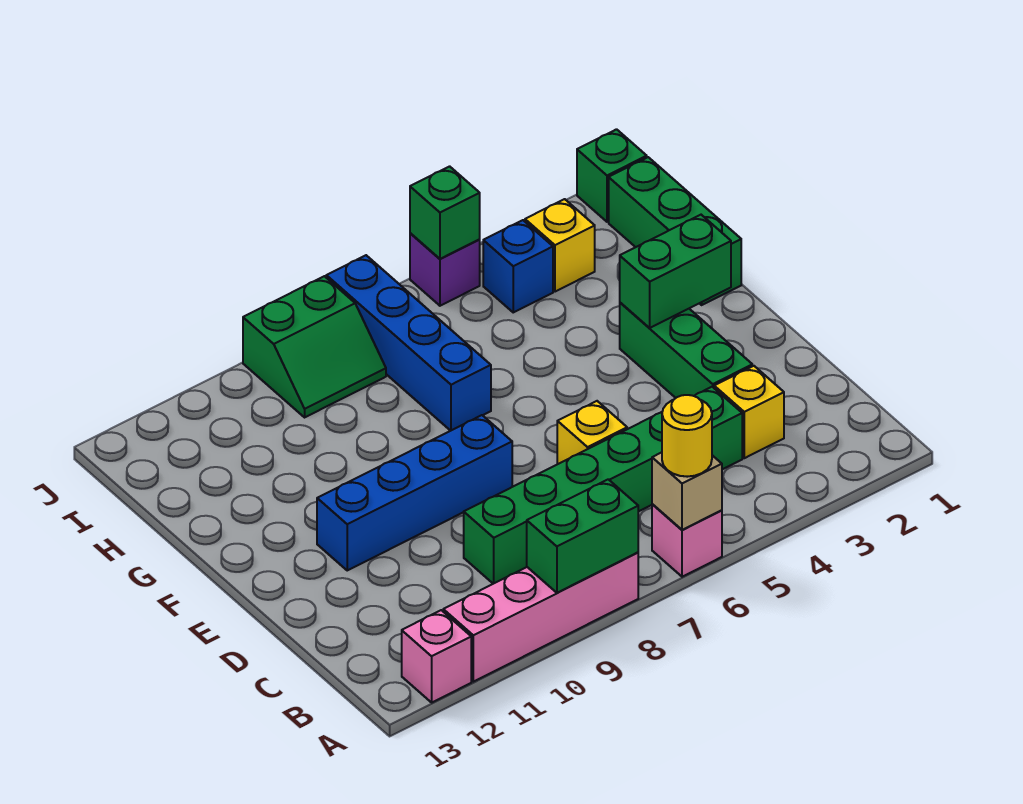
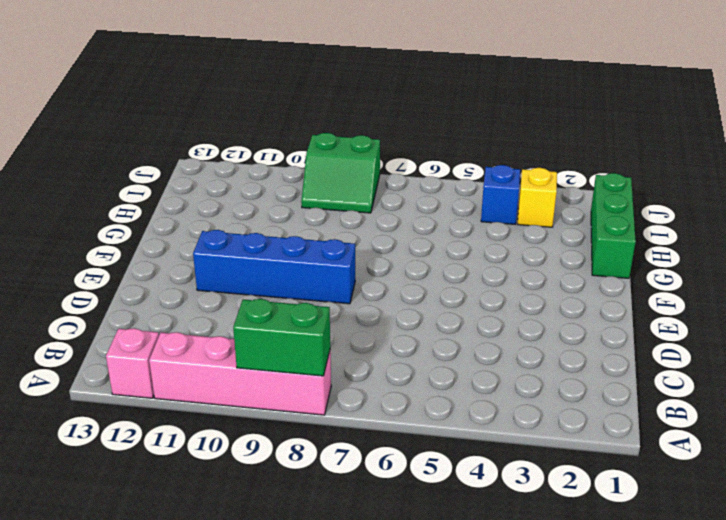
none -> pink 1x1 brick [652,504,722,577]
none -> yellow 1x1 brick [714,366,784,458]
none -> green 1x6 brick [464,387,742,584]

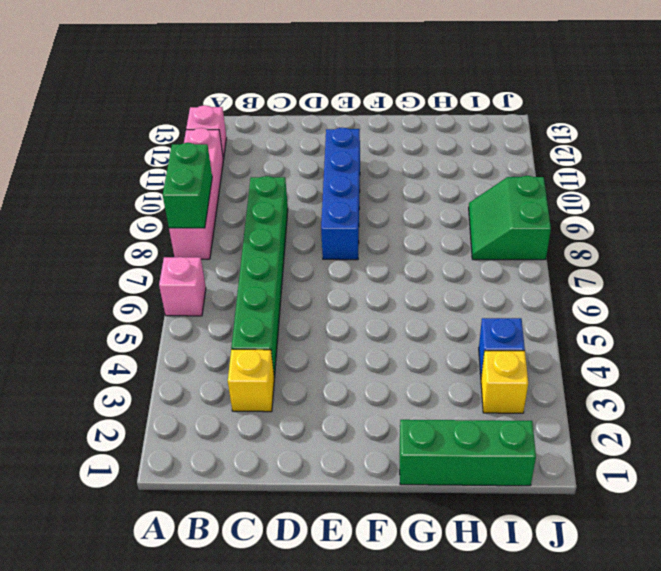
none -> green 1x3 brick [620,303,752,398]
none -> yellow 1x1 brick [557,401,627,464]
none -> blue 1x4 brick [326,255,491,431]

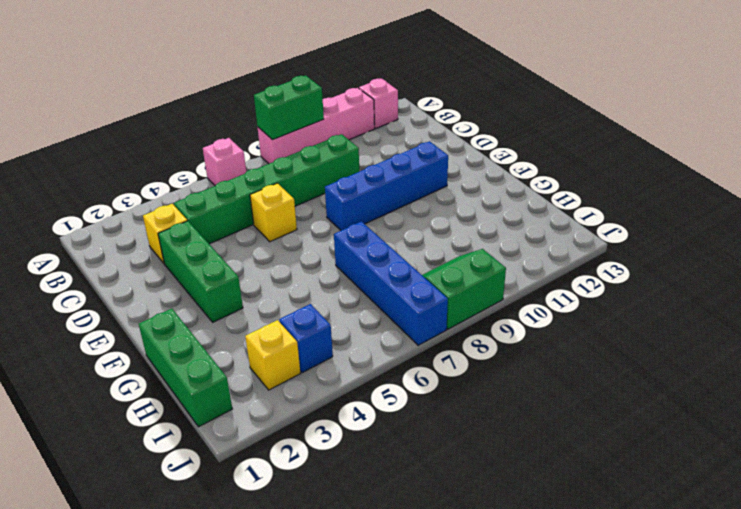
none -> green 1x1 brick [577,129,647,222]
none -> purple 1x1 brick [410,233,480,306]
none -> tan 1x1 brick [652,452,722,530]

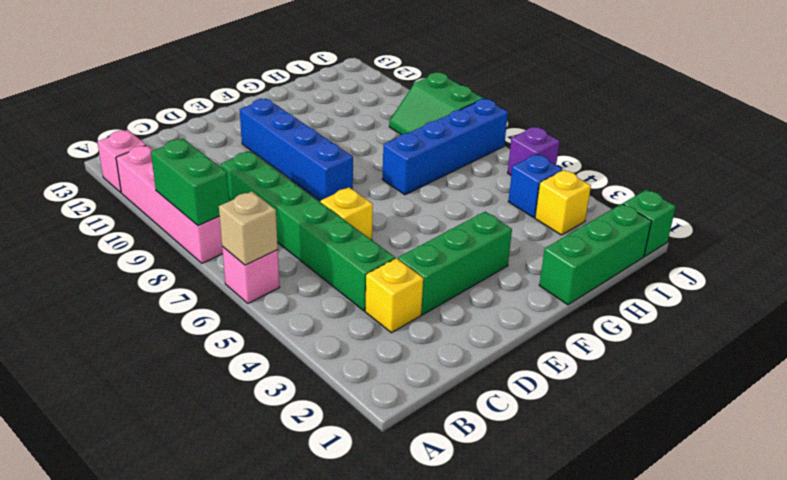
none -> green 1x2 brick [620,215,731,328]
none -> green 1x1 brick [410,166,480,259]
none -> yellow 1x1 round brick [662,395,712,477]

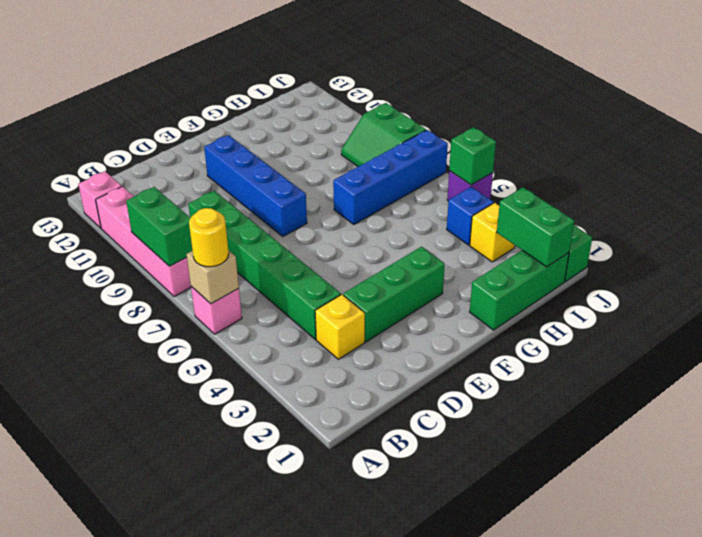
green 1x2 brick [497,187,574,267] -> green 1x2 brick moved to [620,215,731,328]
none -> yellow 1x1 brick [557,401,627,464]

